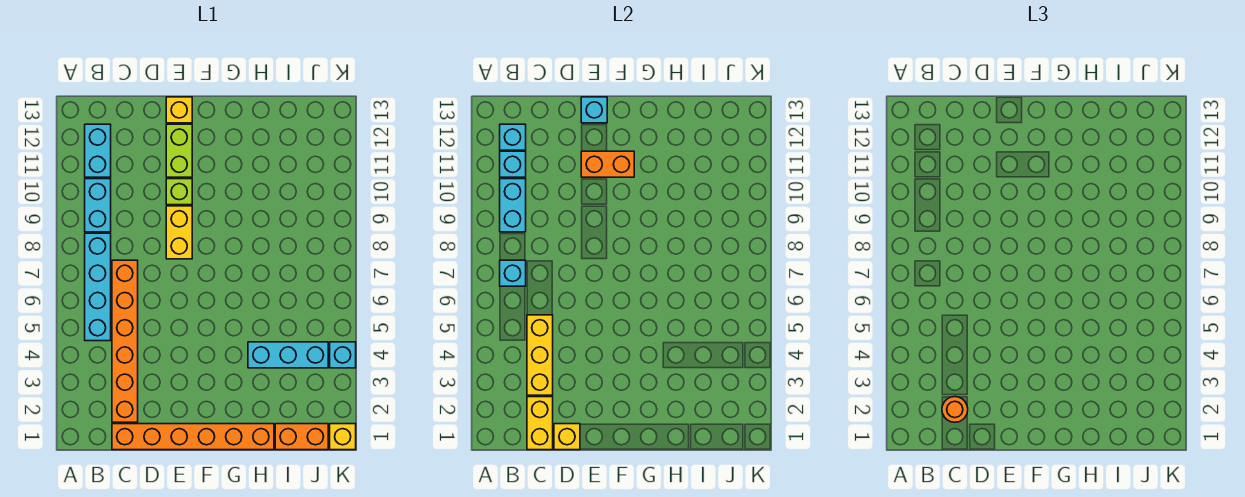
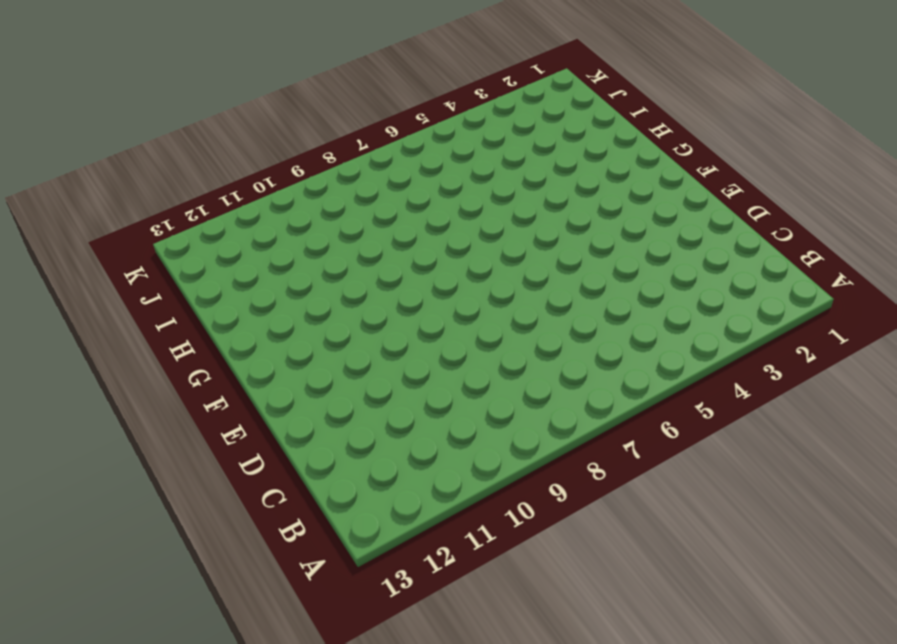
none -> cyan 1x4 brick [85,233,111,341]
none -> cyan 1x2 brick [85,179,111,232]
none -> cyan 1x2 brick [85,124,111,177]

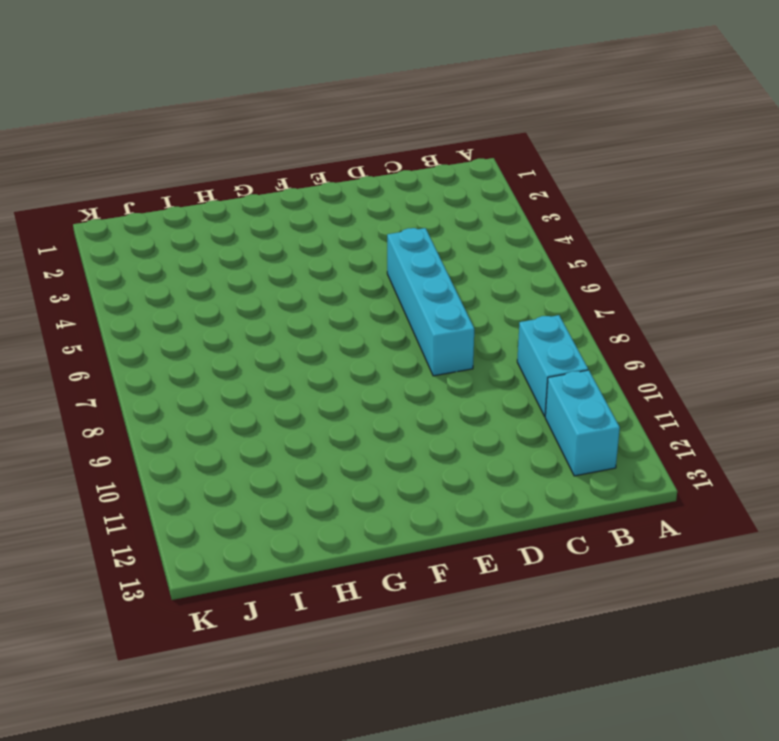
cyan 1x4 brick [387,228,474,376] -> cyan 1x4 brick moved to [85,233,111,341]
none -> orange 1x6 brick [112,424,274,450]
none -> orange 1x6 brick [112,260,138,422]
none -> yellow 1x2 brick [166,206,192,259]

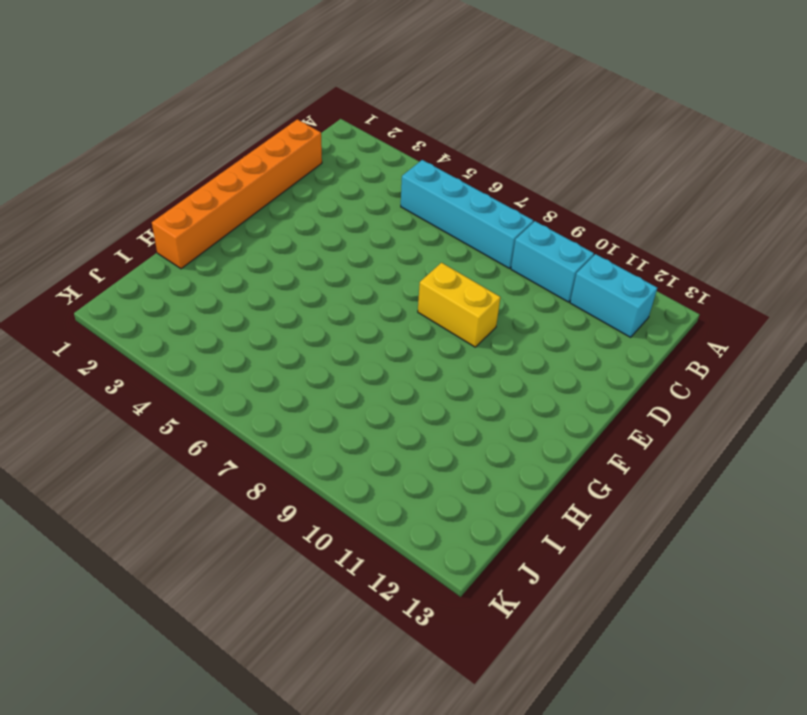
none -> orange 1x6 brick [112,260,138,422]
none -> lime 1x1 brick [166,179,192,205]
none -> lime 1x2 brick [166,124,192,177]

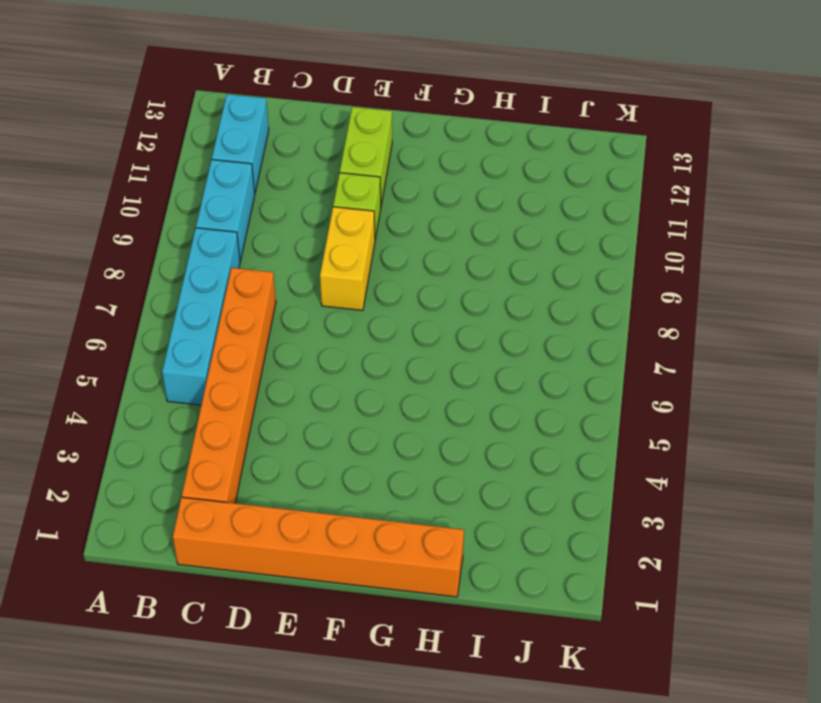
none -> yellow 1x1 brick [166,97,192,123]
none -> cyan 1x3 brick [248,342,328,368]
none -> orange 1x2 brick [275,424,328,450]

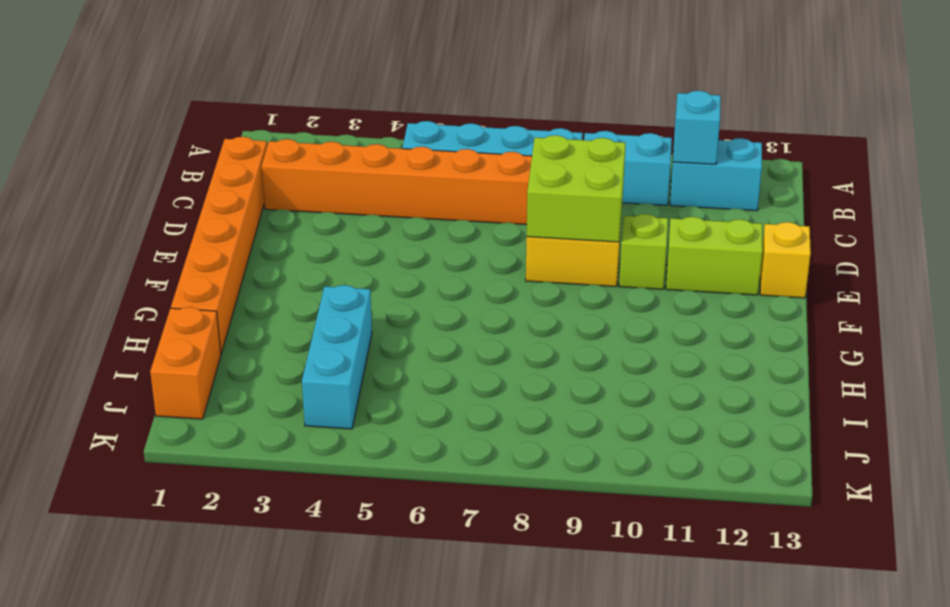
lime 2x2 brick [527,135,626,242] -> none
none -> yellow 1x1 brick [330,424,356,450]
none -> cyan 1x1 brick [330,342,356,368]
none -> cyan 1x1 brick [500,260,526,286]

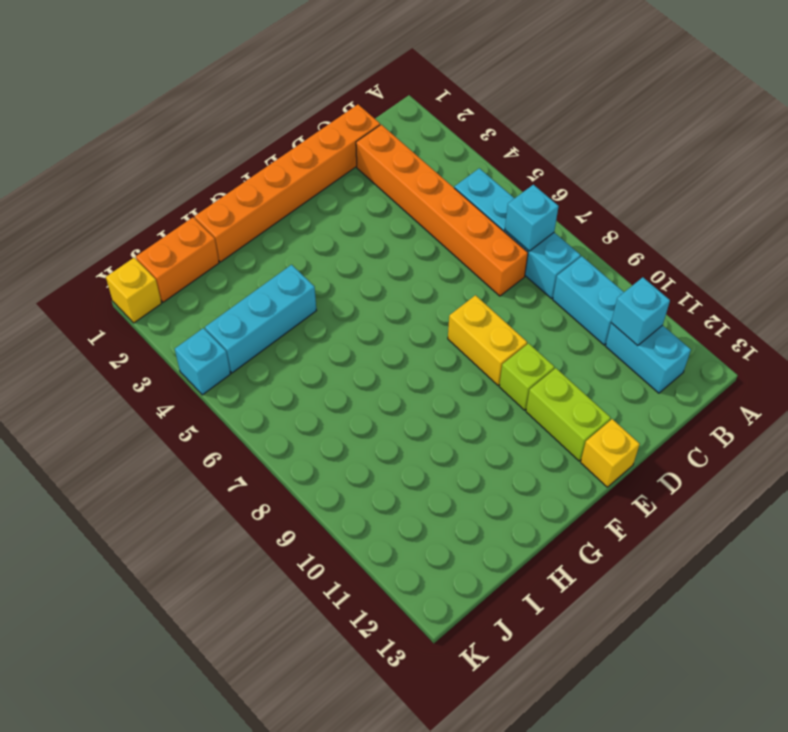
none -> cyan 1x2 brick [500,179,526,232]
none -> cyan 1x1 brick [500,124,526,150]
none -> yellow 1x2 brick [527,397,553,450]

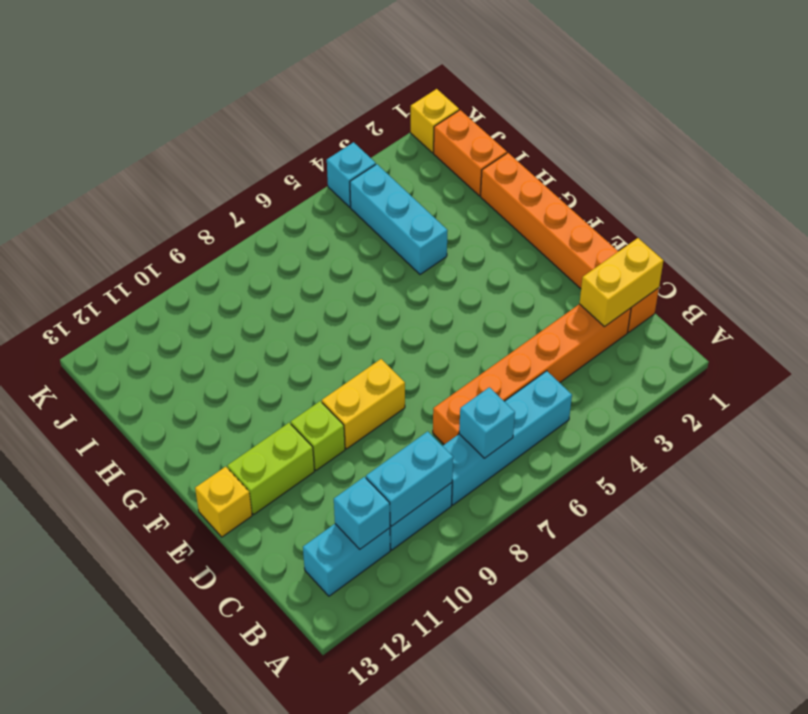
none -> cyan 1x1 brick [500,124,526,150]
none -> yellow 1x3 brick [527,315,553,395]
none -> yellow 1x1 brick [554,424,580,450]

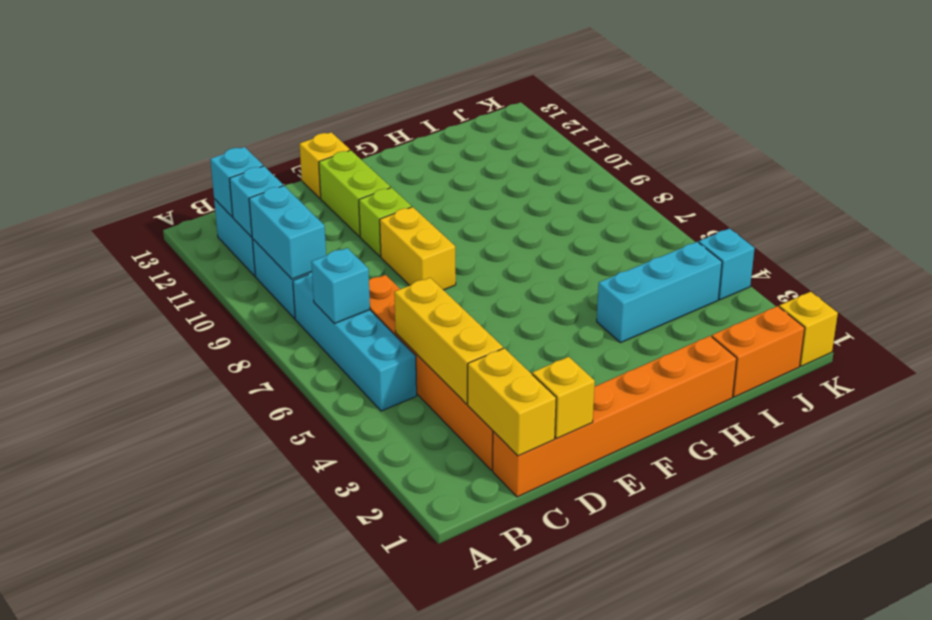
none -> orange 1x2 brick [581,151,634,177]
none -> cyan 1x1 brick [581,97,607,123]
none -> orange 1x1 round brick [942,397,968,422]

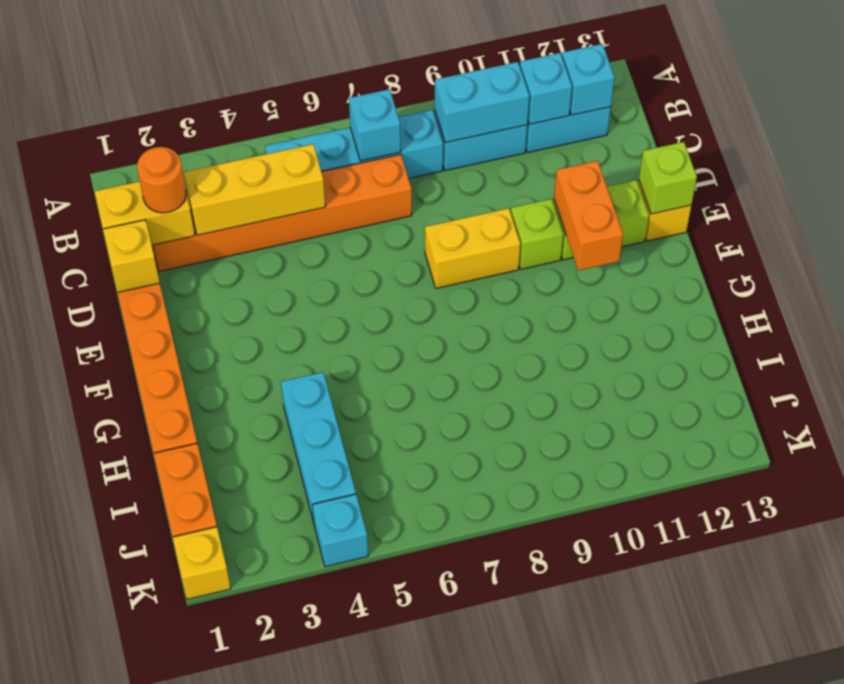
lime 1x1 brick [639,142,697,214] -> cyan 1x1 brick [581,97,607,123]

